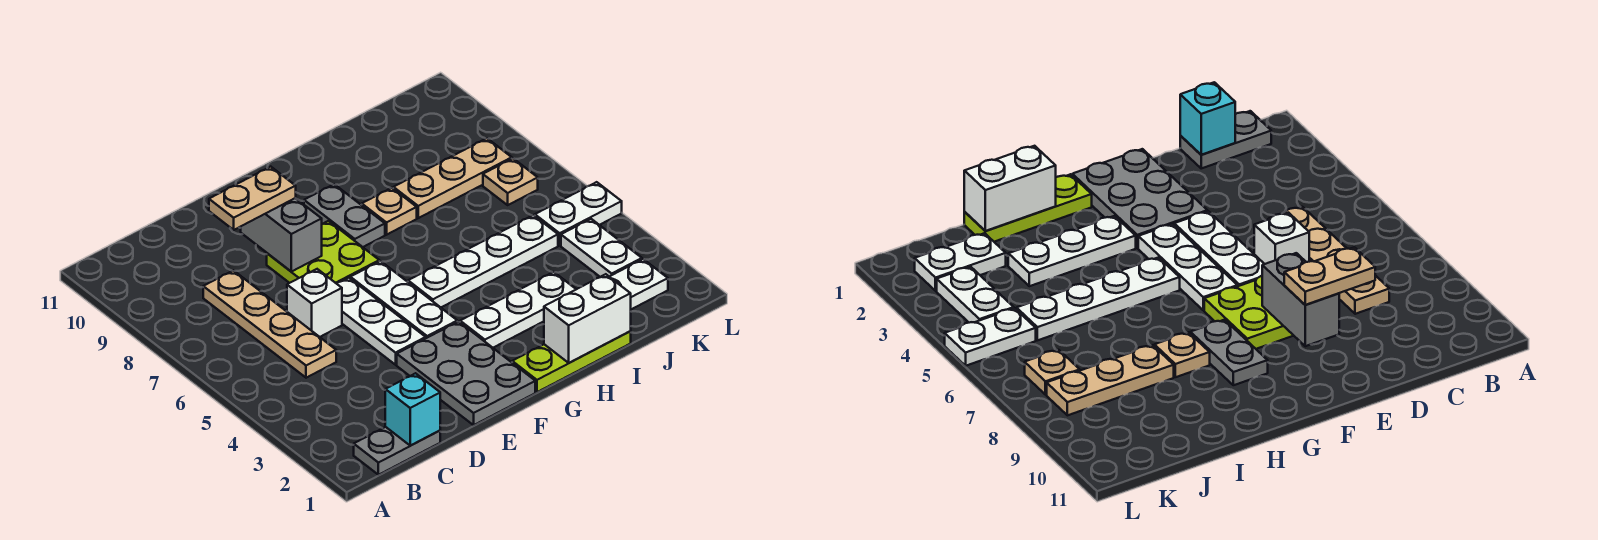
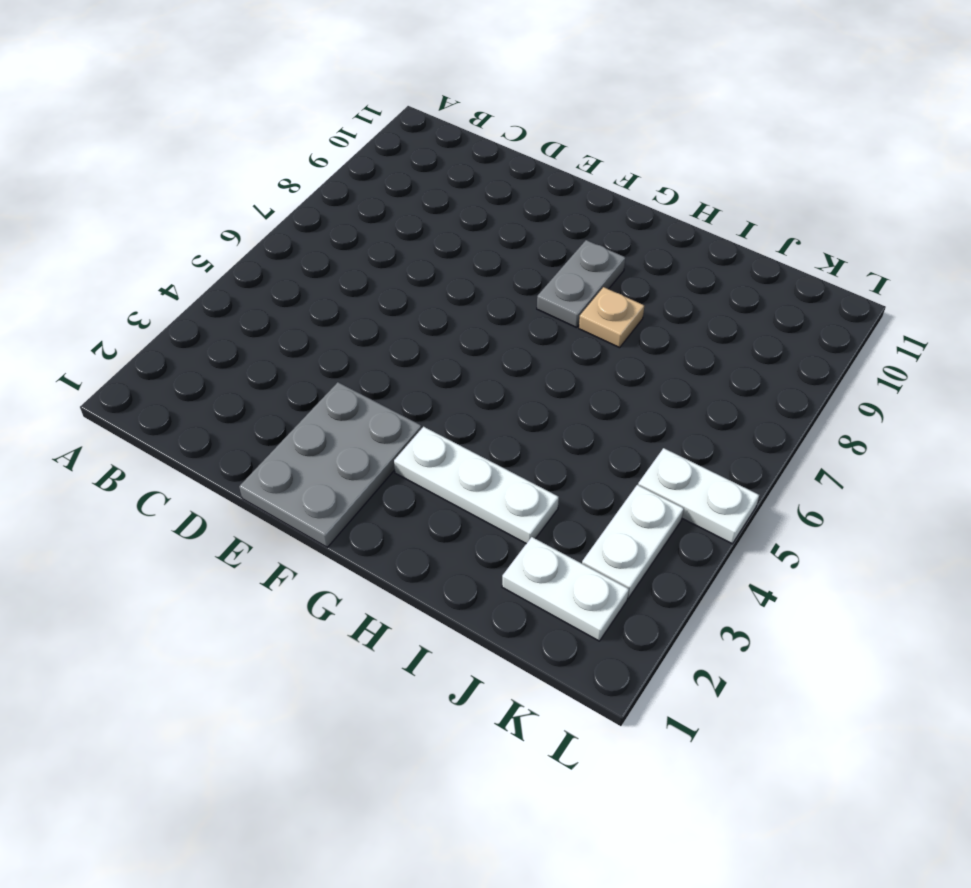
none -> grey 1x2 plate [354,427,440,475]
none -> tan 1x4 plate [203,270,336,378]
none -> white 1x1 brick [287,269,342,337]

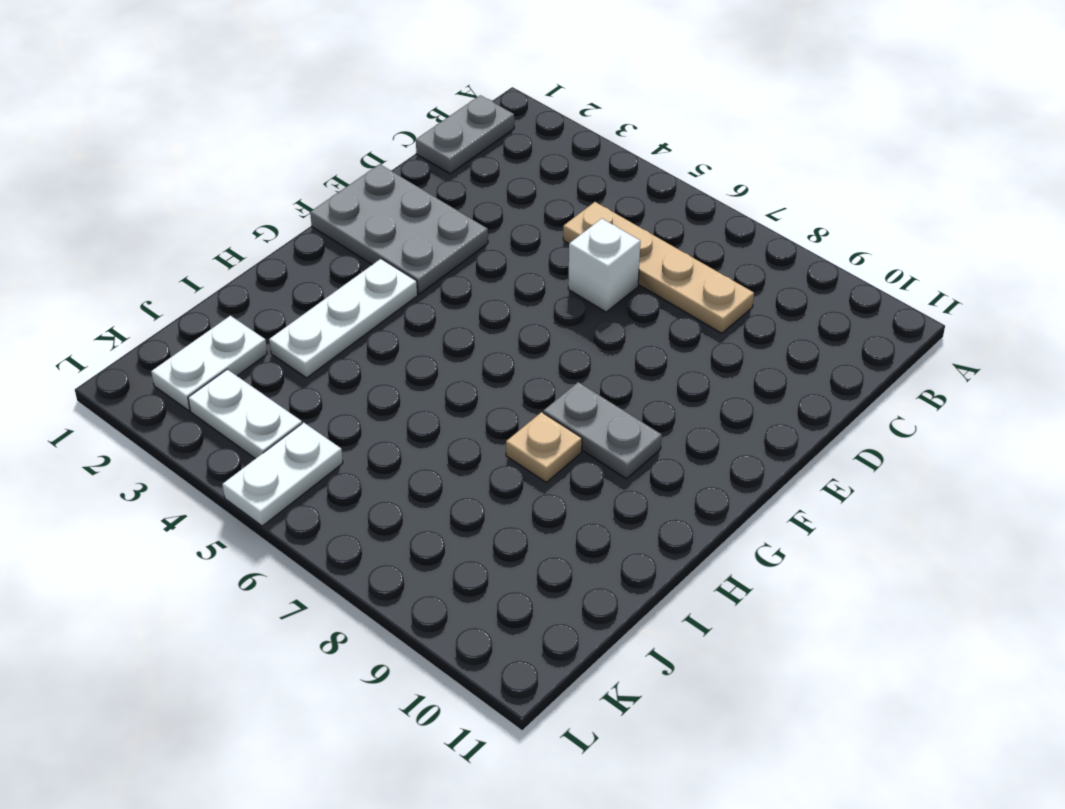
none -> white 1x3 plate [337,278,426,365]
none -> lime 2x2 plate [267,221,379,284]
none -> white 1x3 plate [350,261,457,338]

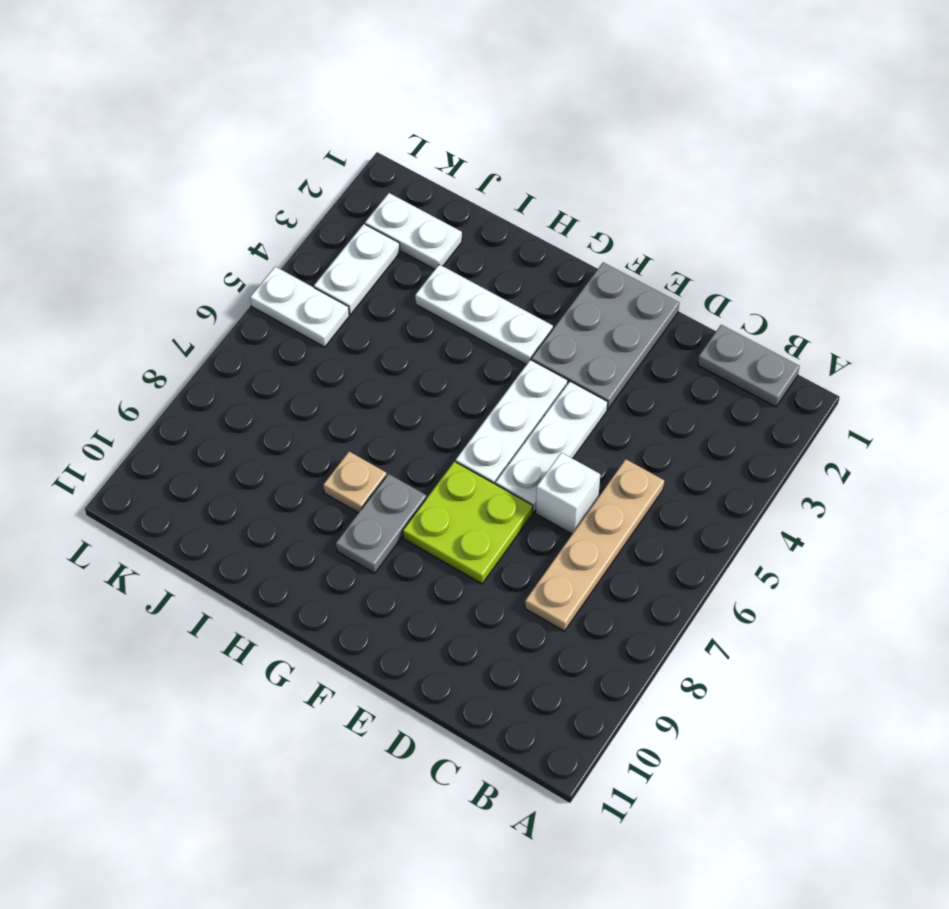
none -> lime 1x3 plate [512,331,631,392]
none -> white 1x4 plate [408,215,558,307]
none -> tan 1x3 plate [393,138,512,218]

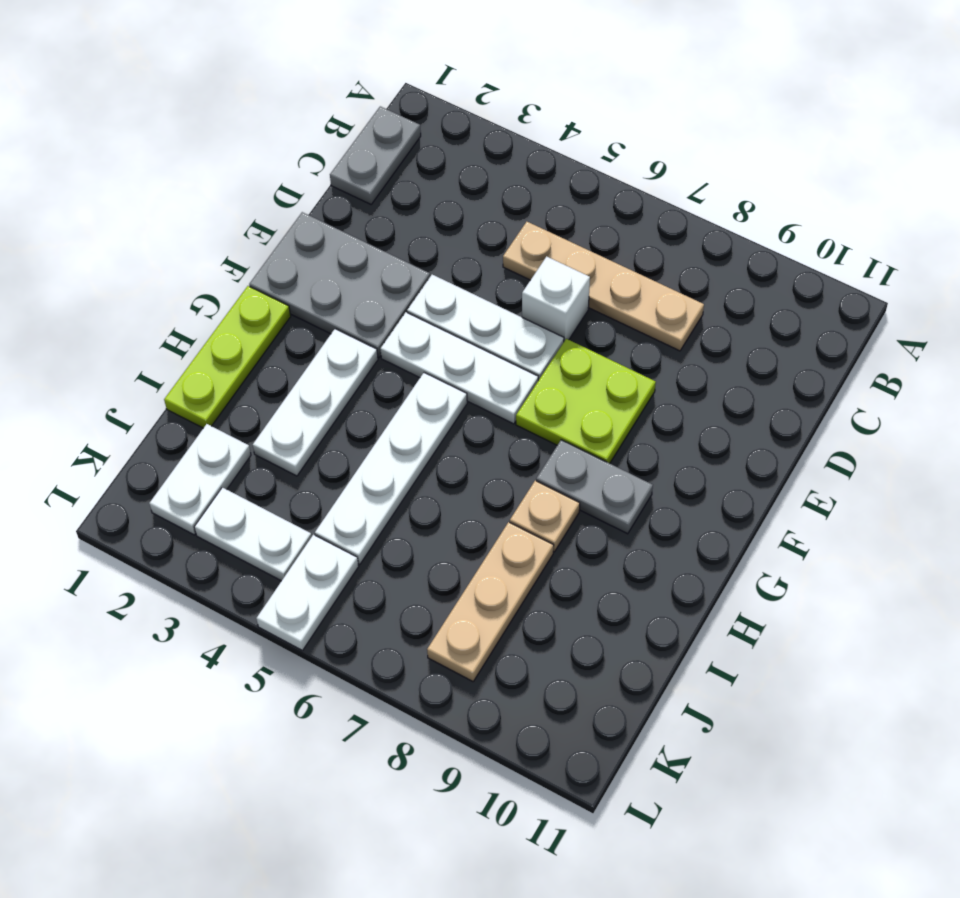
none -> tan 1x1 plate [483,159,538,205]
none -> cyan 1x1 brick [385,373,440,446]
none -> grey 1x2 brick [241,198,322,272]

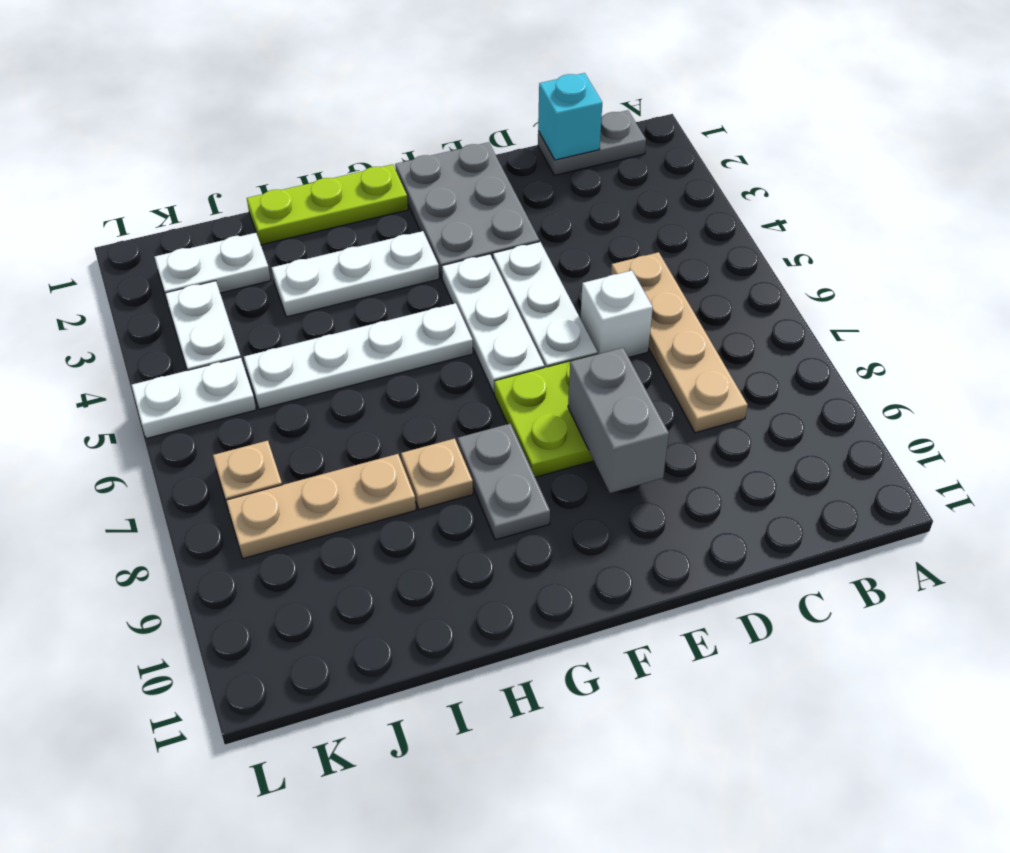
none -> white 1x2 brick [544,274,631,363]
none -> tan 1x2 plate [209,167,296,230]

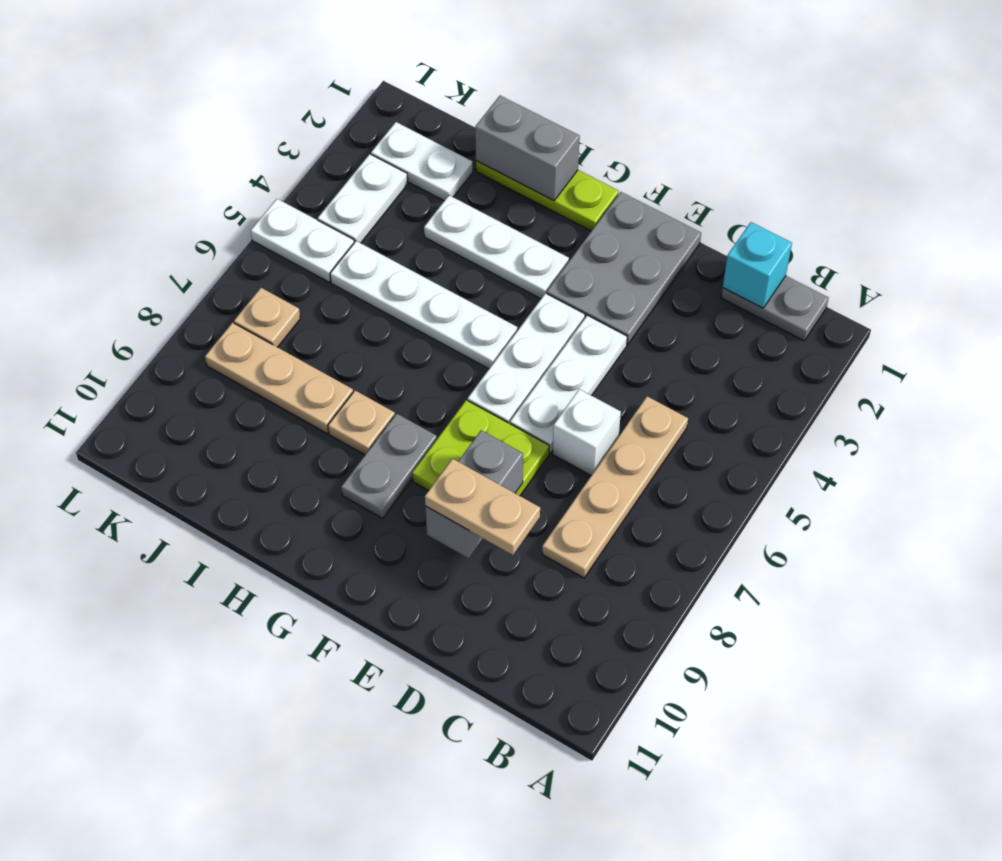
grey 1x2 brick [475,96,580,201] -> white 1x2 brick [544,274,631,363]

